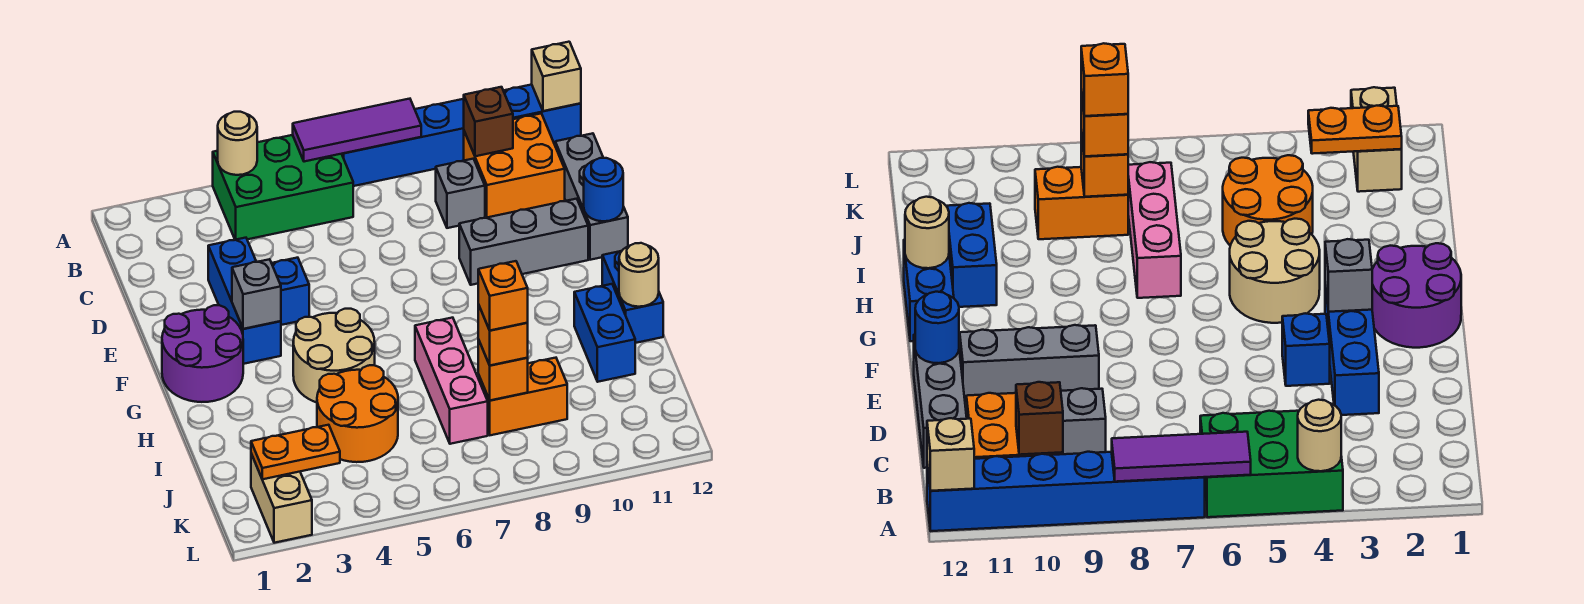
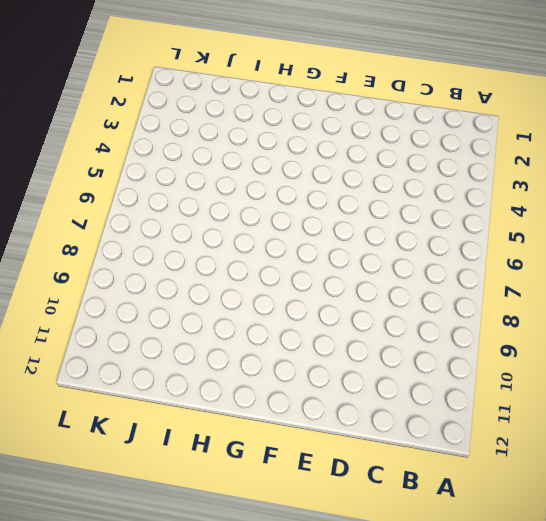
none -> green 2x3 brick [213,135,353,240]
none -> blue 1x6 brick [342,85,581,186]
none -> orange 2x2 brick [464,114,565,218]

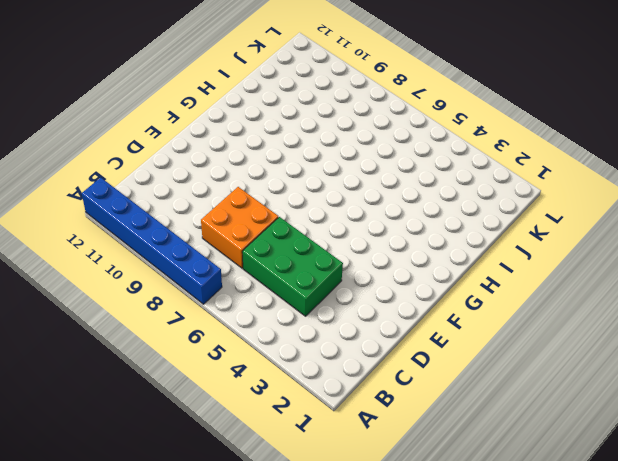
green 2x3 brick [242,217,343,316] -> green 2x3 brick moved to [213,135,353,240]
orange 2x2 brick [201,187,278,268] -> orange 2x2 brick moved to [464,114,565,218]
none -> grey 1x1 brick [436,159,485,228]
none -> grey 1x3 brick [555,133,628,260]
none -> blue 1x3 brick [208,238,281,364]

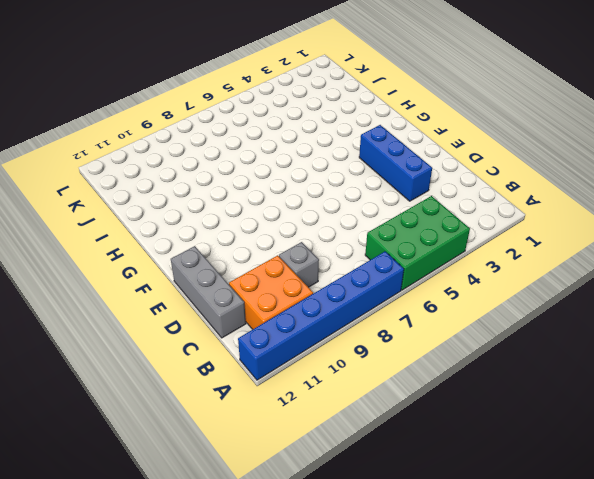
none -> blue 1x1 brick [272,258,309,325]
none -> grey 1x3 brick [459,199,588,285]
none -> purple 2x2 round brick [162,305,243,402]

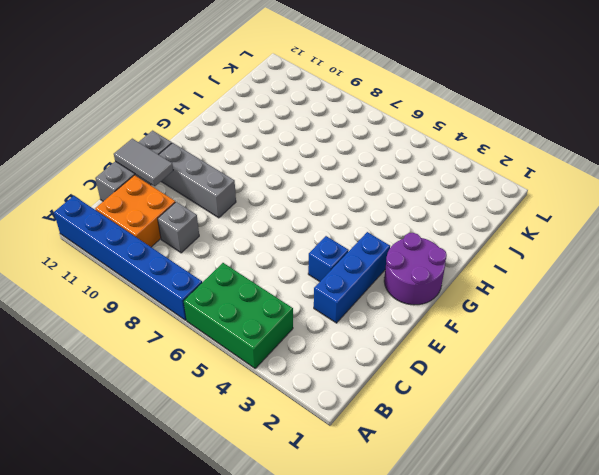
grey 1x2 tile [114,139,173,186] -> none
none -> tan 2x2 round brick [293,309,375,402]
none -> blue 1x2 brick [602,251,663,343]
none -> pink 1x3 brick [415,318,488,444]

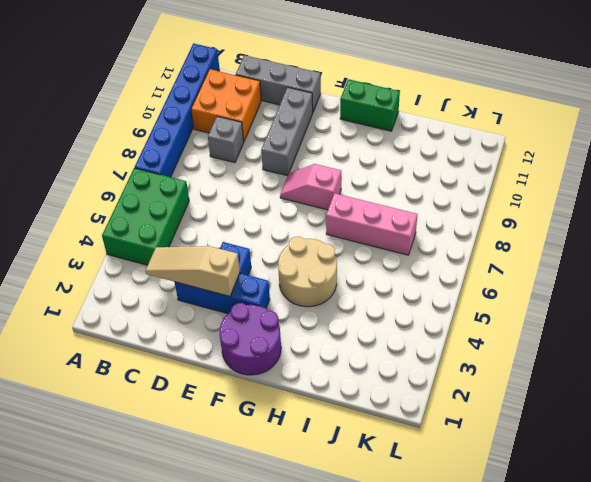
tan 1x3 slope [146,246,240,296] -> none
pink 1x2 slope [280,164,341,210] -> none
green 1x2 brick [340,79,400,131] -> blue 1x2 brick [602,251,663,343]
none -> blue 1x2 brick [574,284,635,382]
none -> orange 2x2 round brick [317,365,398,462]
none -> orange 1x2 brick [478,358,567,435]

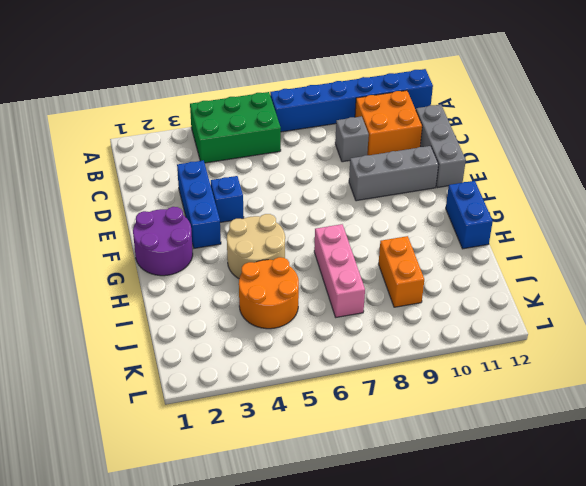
orange 1x2 brick [379,236,424,307] -> orange 1x2 brick turned to [478,358,567,435]
none -> blue 1x2 brick [574,284,635,382]
none -> tan 1x2 brick [251,454,312,543]
none -> tan 1x1 round brick [218,112,257,175]

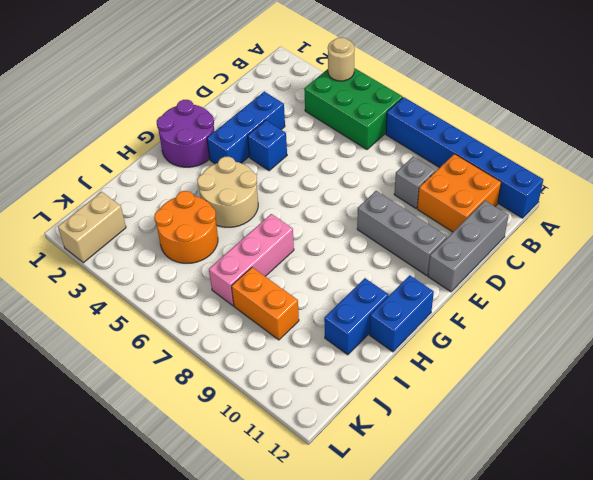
none -> purple 1x3 tile [293,99,421,162]
none -> tan 1x1 brick [532,42,581,111]
none -> brown 1x1 brick [464,87,513,156]

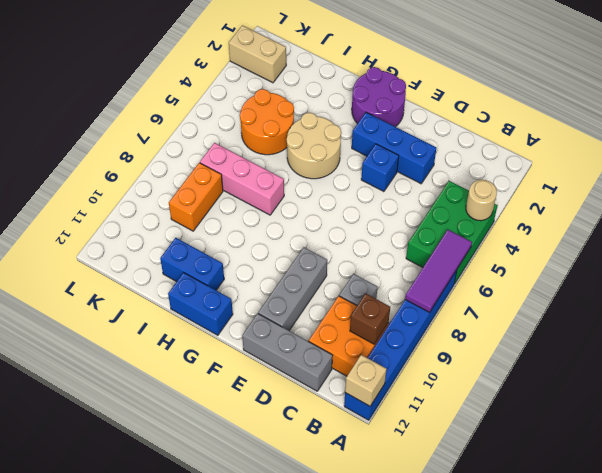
none -> blue 1x1 round brick [584,158,623,221]
none -> grey 1x1 brick [232,259,281,329]
none -> tan 1x1 round brick [619,243,659,307]

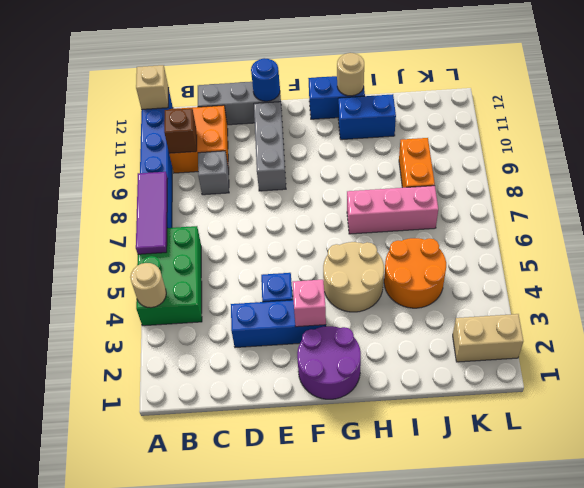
pink 1x1 brick [293,280,326,327] -> grey 1x1 brick [232,259,281,329]
none -> orange 1x1 brick [478,339,528,400]
none -> orange 1x2 plate [251,425,340,479]
none -> orange 1x1 brick [478,304,528,365]

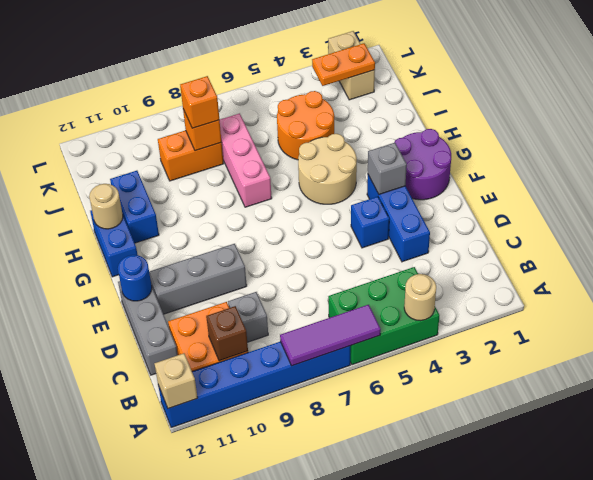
none -> orange 1x1 brick [478,261,528,331]

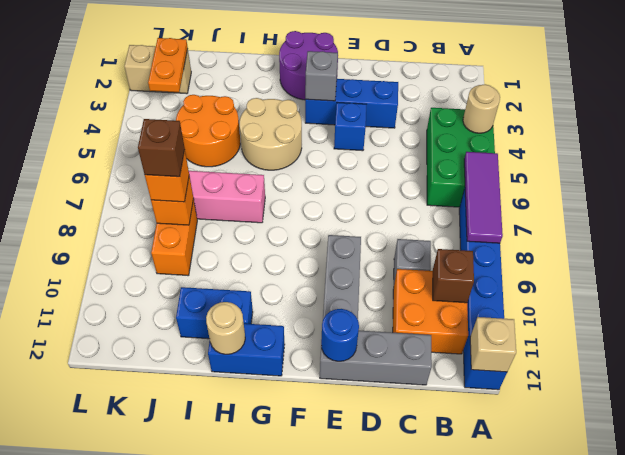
brown 1x1 brick [138,119,185,177] -> orange 1x1 brick [478,261,528,331]

